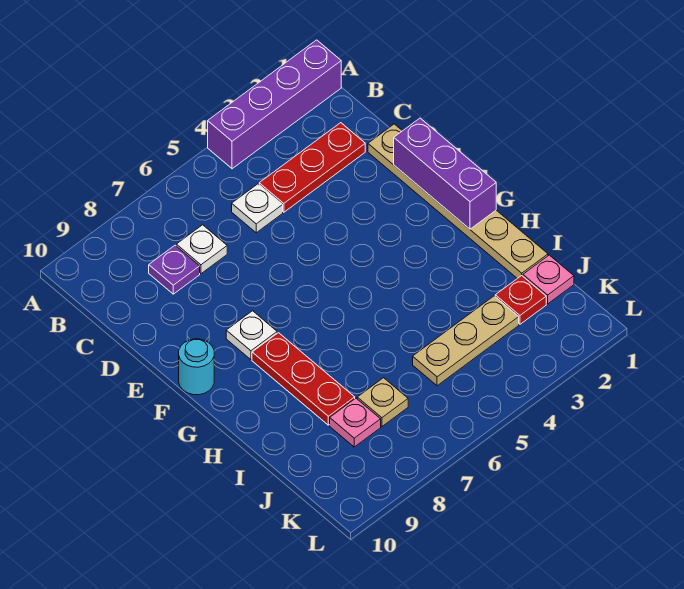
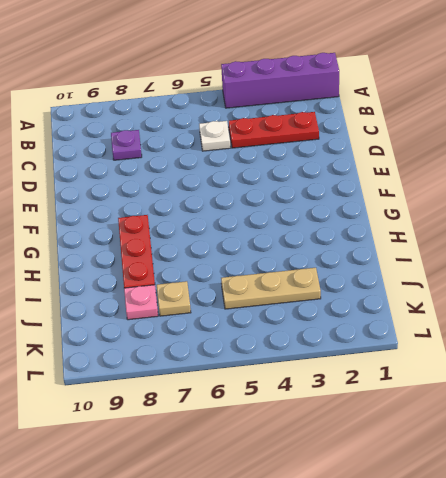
none -> white 1x1 plate [176,225,227,274]
none -> tan 1x6 plate [368,124,548,278]
none -> white 1x1 plate [226,311,277,360]

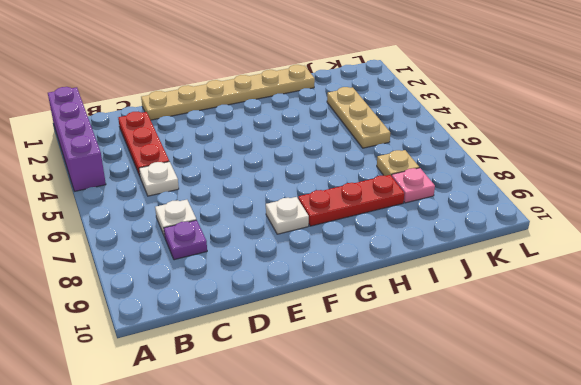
none -> cyan 1x1 round brick [179,339,214,395]
none -> pink 1x1 plate [523,255,574,304]
none -> red 1x1 plate [495,276,546,324]

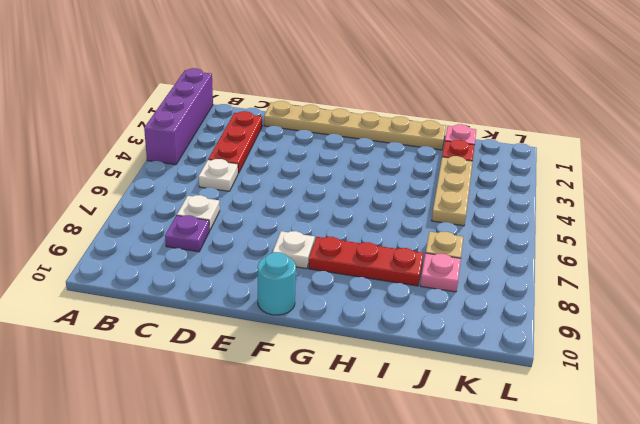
none -> purple 1x3 brick [394,118,496,229]

